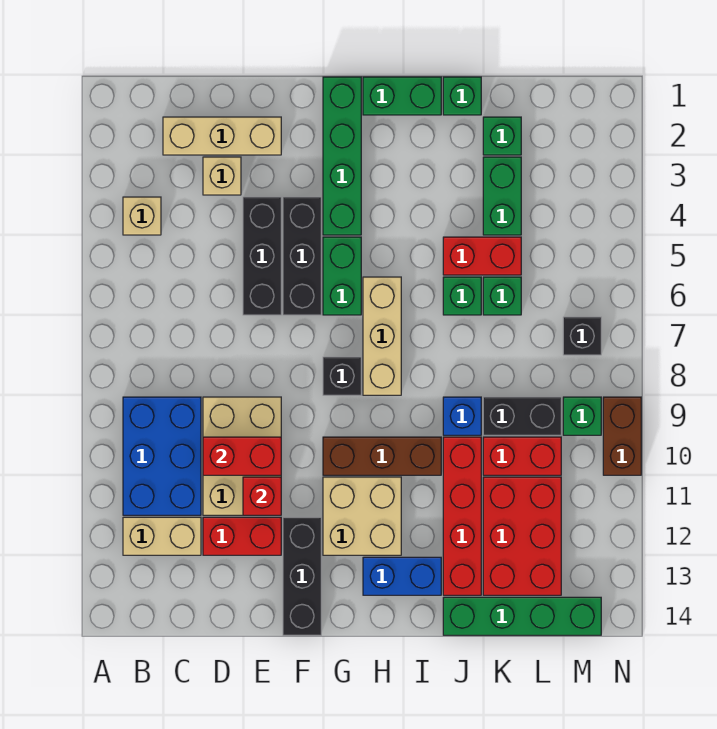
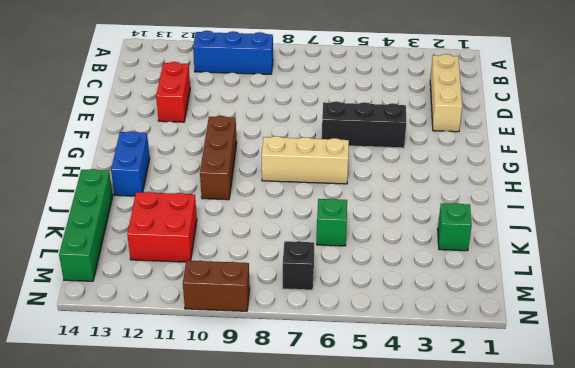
blue 1x3 brick [193,31,273,74] -> blue 2x3 brick [123,397,201,515]
red 2x2 brick [127,192,197,262] -> red 2x3 brick [483,477,561,595]
none -> tan 1x1 brick [123,197,161,235]
none -> tan 1x2 brick [123,517,201,555]
none -> tan 1x1 brick [203,157,241,195]
none -> tan 2x3 brick [203,397,281,515]

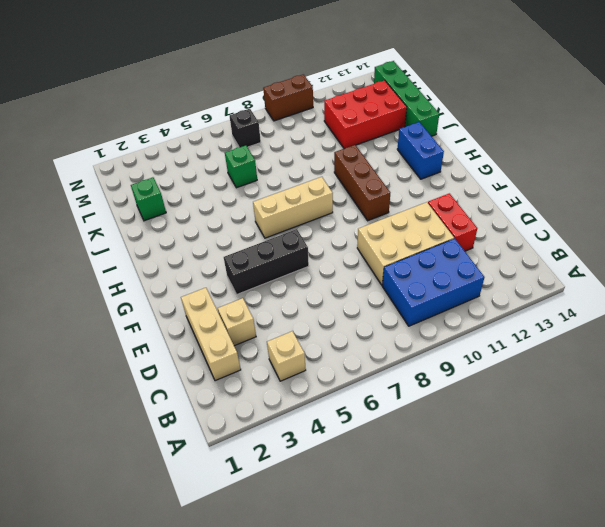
none -> tan 1x2 brick [123,517,201,555]
none -> black 1x3 brick [243,197,281,315]
none -> black 1x3 brick [283,517,321,635]
none -> green 1x4 brick [323,77,361,235]

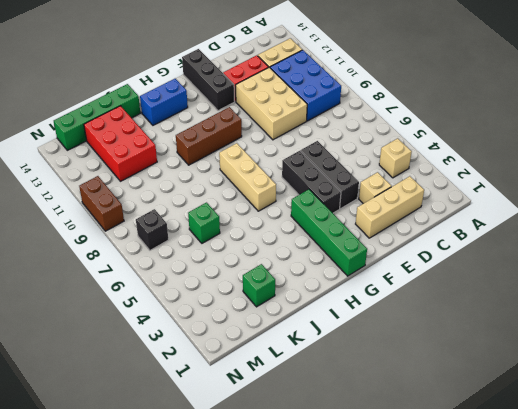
none -> green 1x2 brick [323,237,361,315]
none -> black 1x1 brick [323,357,361,395]
none -> tan 2x2 brick [323,477,401,555]
none -> green 1x2 brick [363,77,441,115]

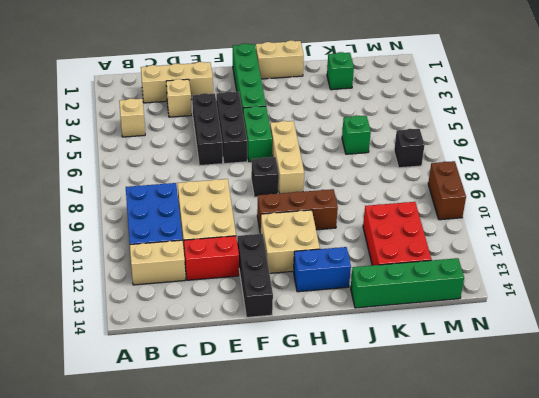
tan 1x2 brick [256,40,304,79] -> green 1x2 brick [363,77,441,115]
none -> green 1x1 brick [443,77,481,115]
none -> red 1x2 brick [443,237,521,275]
none -> green 1x1 brick [443,277,481,315]
none -> blue 1x1 brick [443,397,481,435]

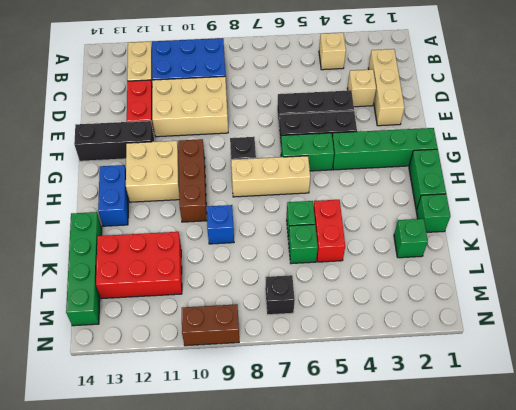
none -> red 1x4 brick [443,437,481,595]
none -> green 1x2 brick [483,157,521,235]
none -> black 1x2 brick [483,397,561,435]
none -> red 1x2 brick [483,437,561,475]

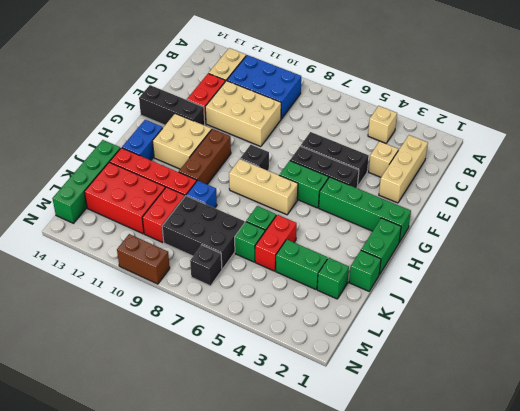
black 2x3 brick [162,196,245,269] -> black 1x2 brick [483,397,561,435]
none -> green 1x1 brick [563,397,601,435]
none -> red 1x2 brick [203,437,281,475]
none -> red 1x1 brick [243,477,281,515]

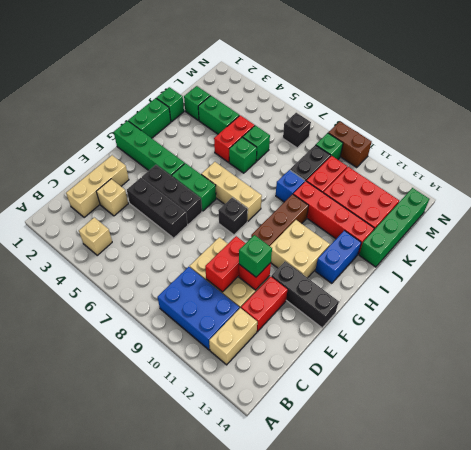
green 1x1 brick [239,235,272,277] -> none

